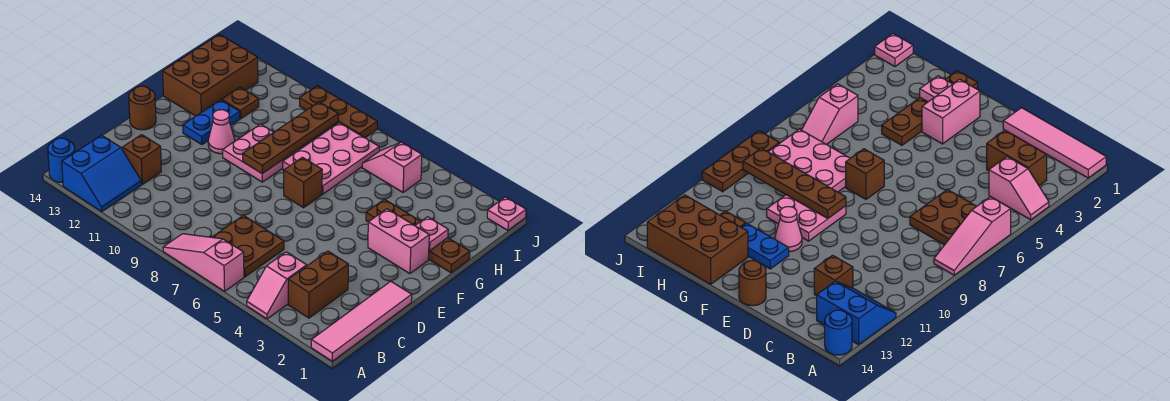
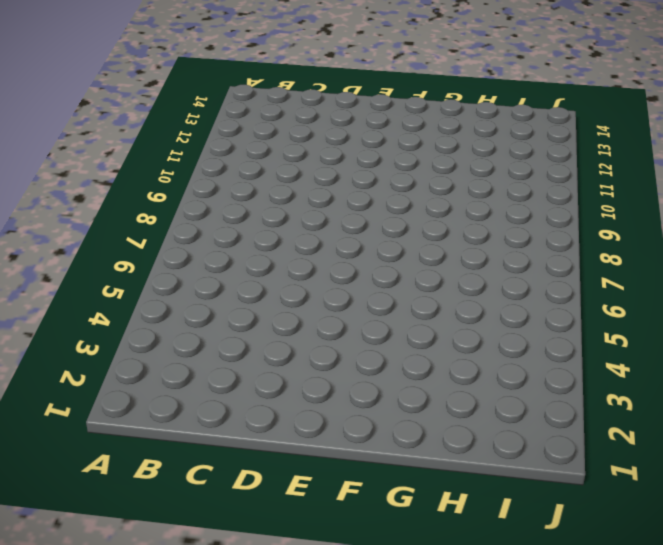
none -> pink 1x4 tile [311,281,412,361]
none -> pink 1x2 slope [247,252,307,319]
none -> pink 1x3 slope [163,234,244,291]

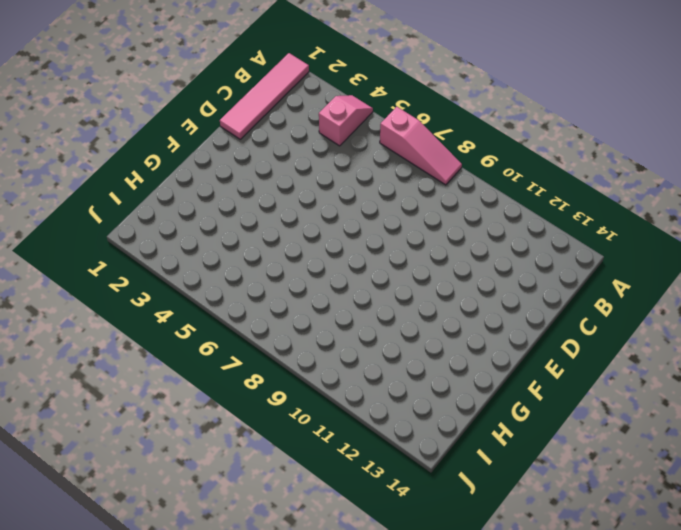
none -> blue 2x2 slope [62,135,141,211]
none -> blue 1x1 round brick [48,138,75,182]
none -> brown 1x2 brick [288,251,348,318]

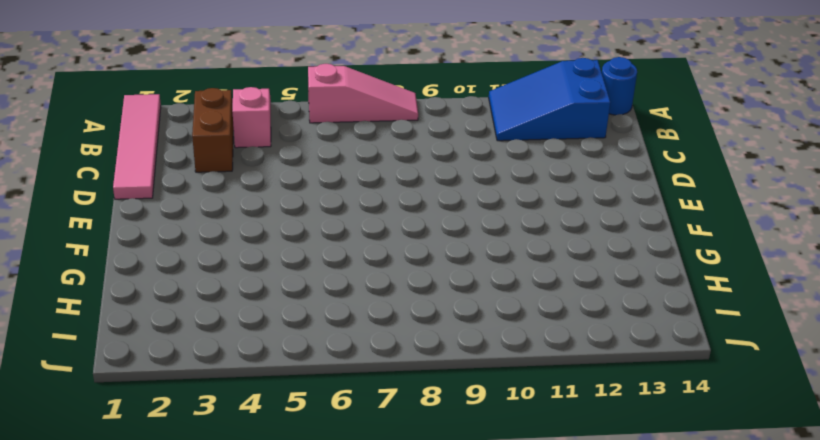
blue 2x3 slope [489,58,610,141] -> blue 2x2 slope [62,135,141,211]
none -> brown 2x2 plate [212,215,284,277]
none -> brown 1x1 brick [122,135,161,184]
none -> brown 1x1 round brick [129,86,156,130]

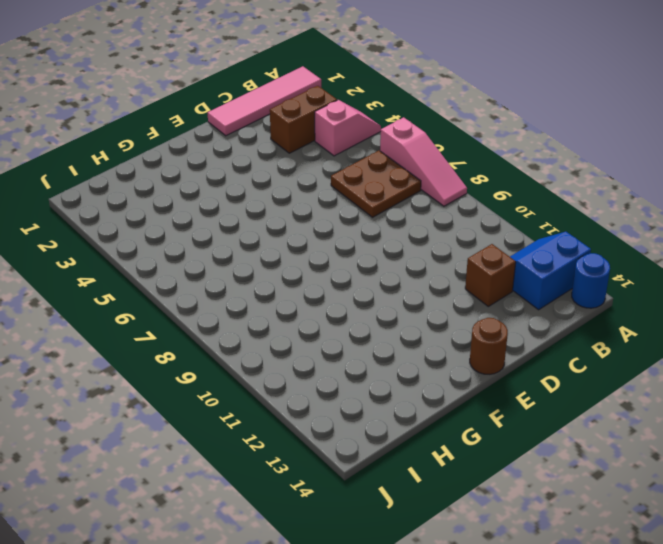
none -> pink 1x2 brick [368,209,429,274]
none -> brown 1x1 brick [284,157,322,208]
none -> pink 2x2 plate [223,124,300,182]

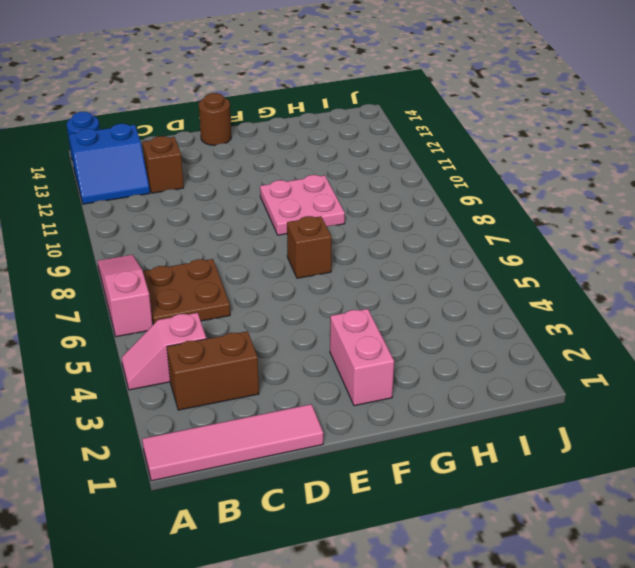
none -> pink 1x1 cone [208,110,235,154]
none -> blue 1x2 plate [183,100,240,145]
none -> brown 1x4 plate [366,199,470,273]

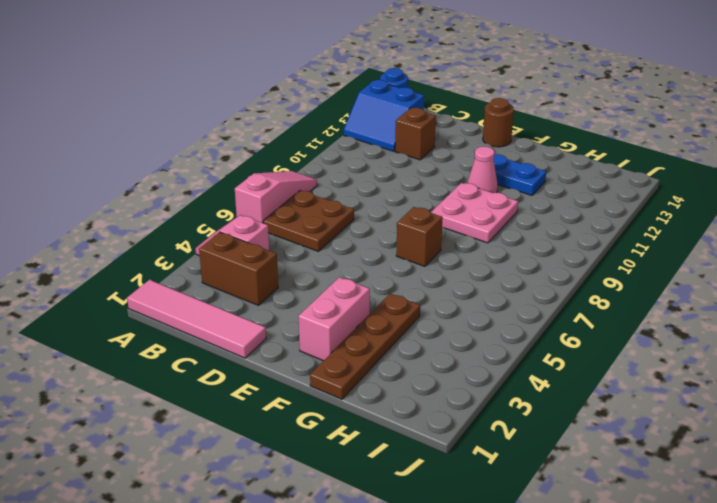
none -> pink 2x3 plate [283,123,379,194]
none -> brown 2x3 brick [163,34,258,116]
none -> brown 1x1 plate [222,87,259,119]

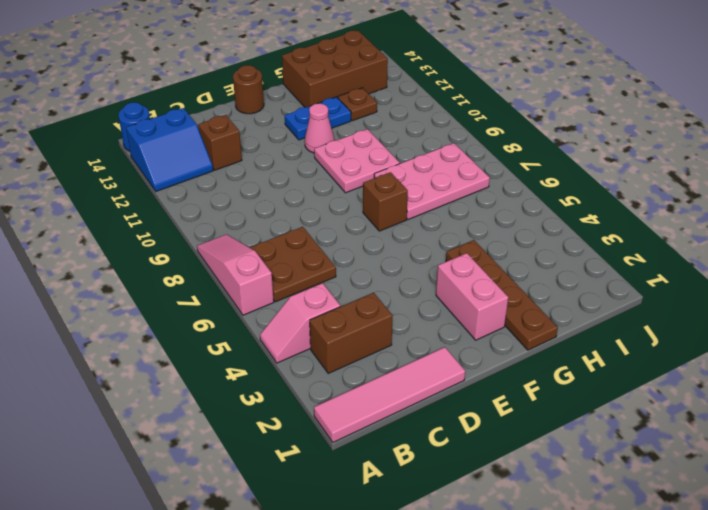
none -> pink 1x2 slope [362,142,422,192]
none -> pink 1x1 plate [487,197,526,230]
none -> brown 1x3 plate [300,86,377,138]

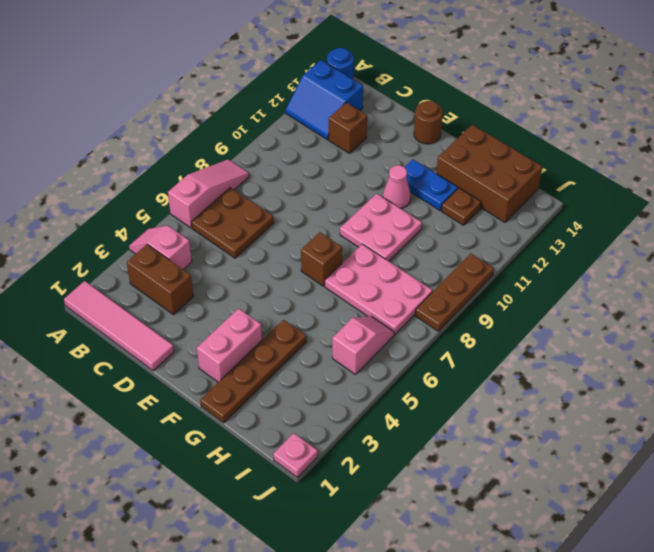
none -> brown 1x4 plate [243,102,338,174]
none -> pink 1x1 plate [415,217,448,251]

